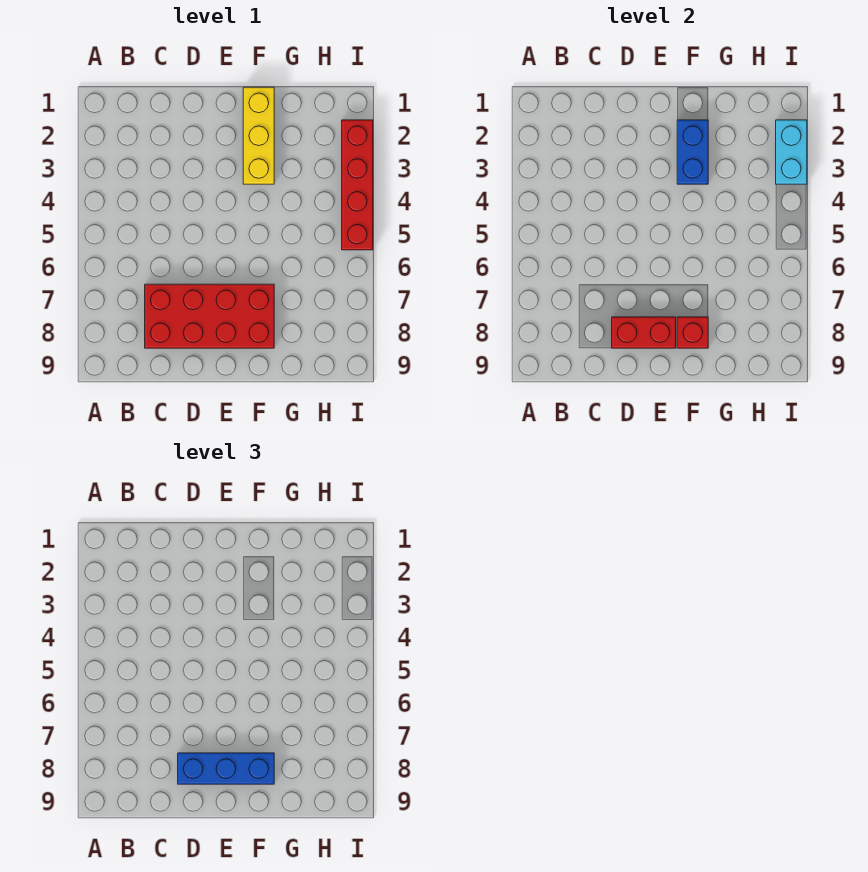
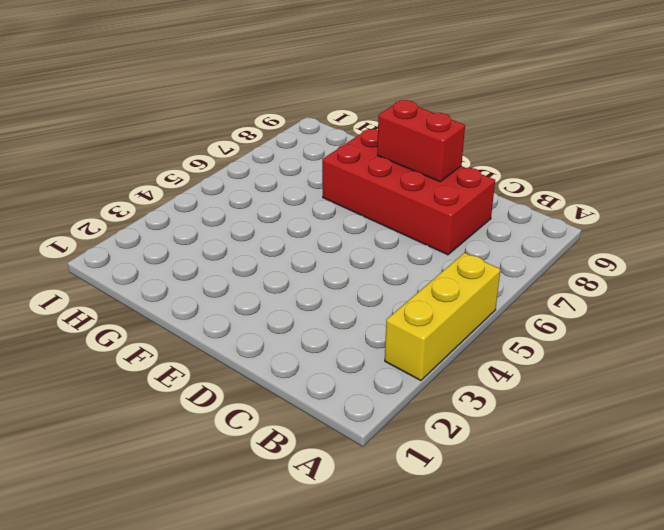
yellow 1x3 brick [385,253,501,381] -> yellow 1x3 brick moved to [243,87,274,184]
none -> red 1x4 brick [342,120,373,250]
none -> blue 1x2 brick [677,120,708,184]

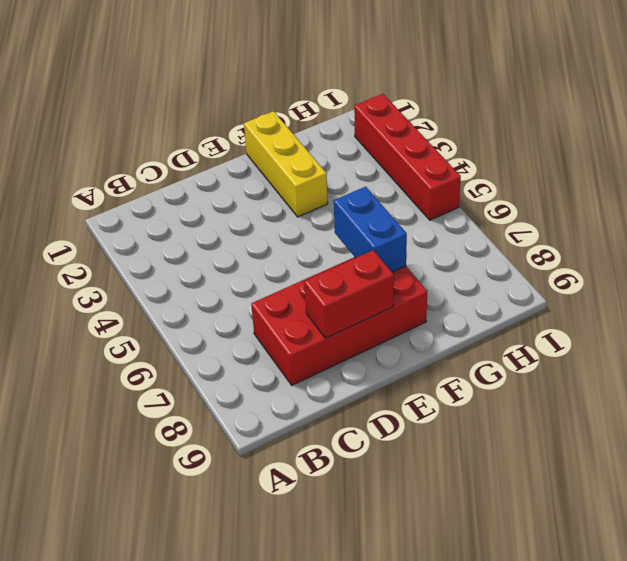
blue 1x2 brick [334,187,407,272] -> blue 1x2 brick moved to [677,120,708,184]
none -> red 1x1 brick [677,317,708,348]
none -> cyan 1x2 brick [776,120,807,184]

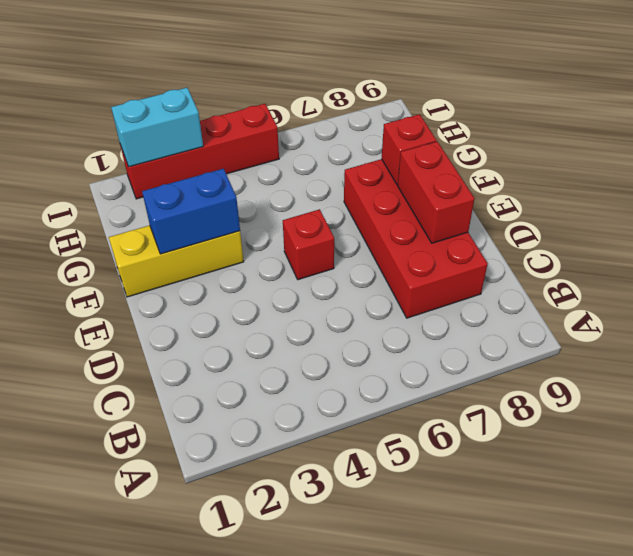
red 1x1 brick [283,209,334,280] -> none
none -> blue 1x3 brick [178,753,274,784]

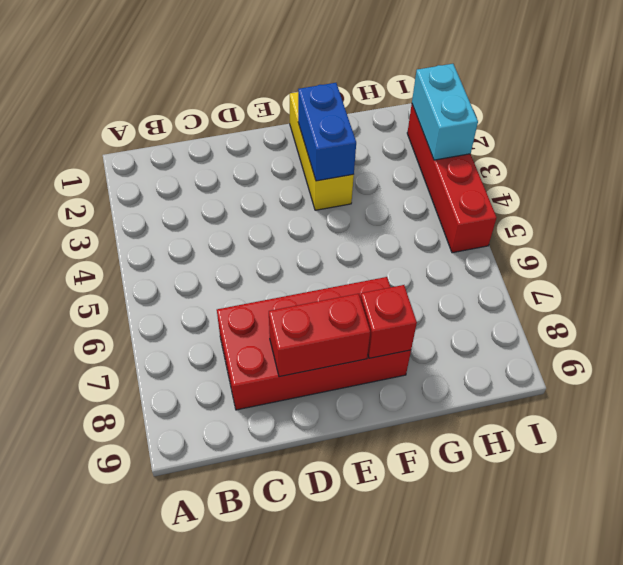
none -> blue 1x3 brick [178,753,274,784]

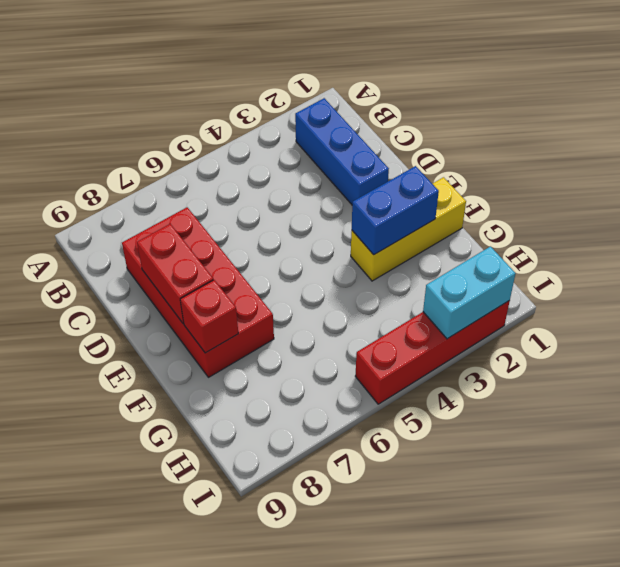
blue 1x3 brick [295,98,389,204] -> blue 1x3 brick moved to [178,753,274,784]

